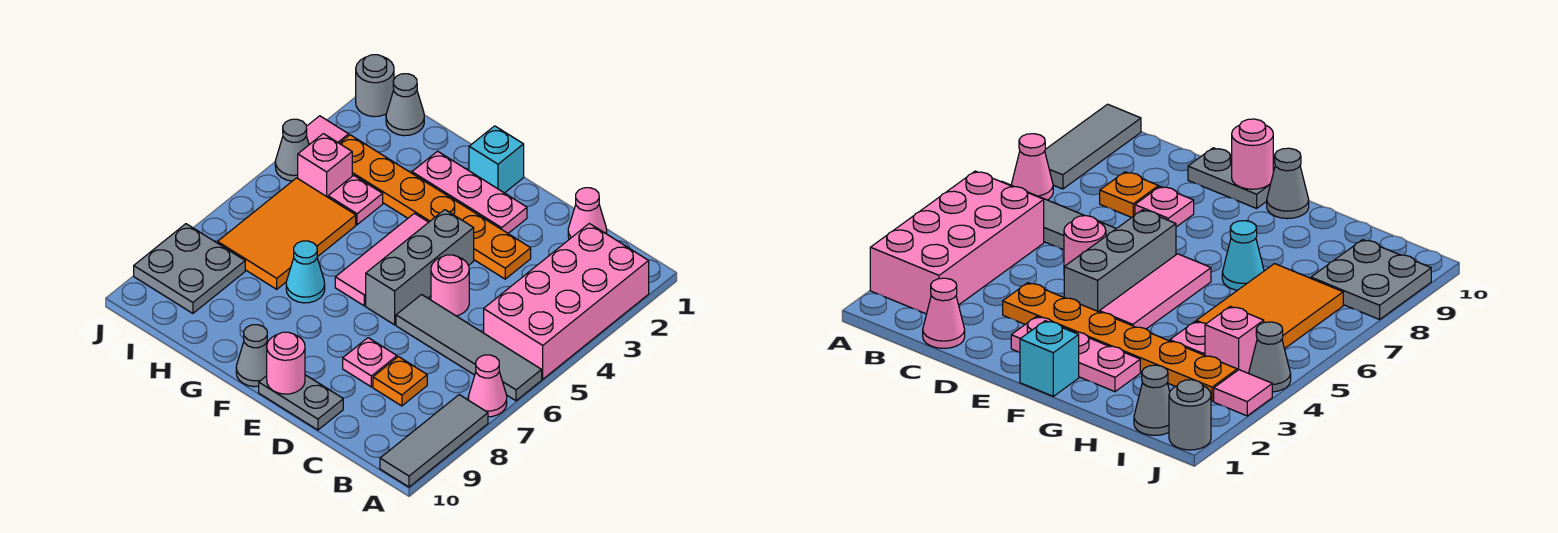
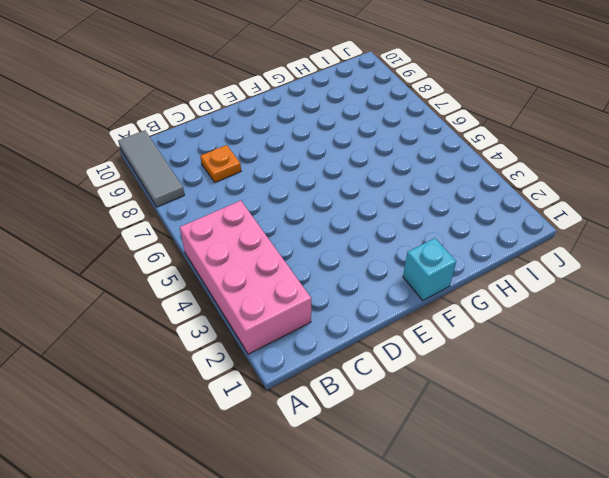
none -> grey 1x4 tile [396,295,542,401]
none -> pink 1x1 cone [468,355,507,417]
none -> pink 1x1 cone [568,188,607,239]

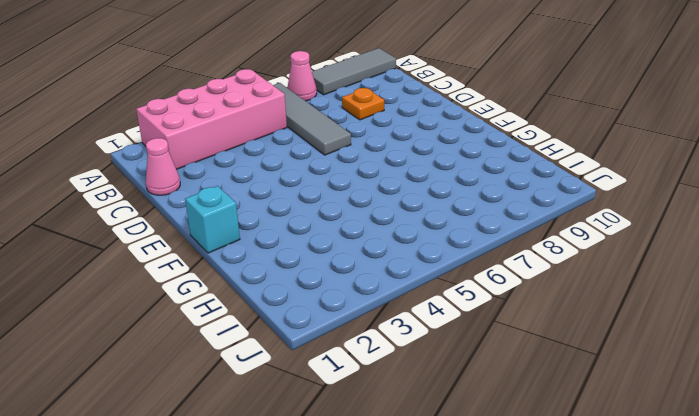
none -> orange 1x6 plate [340,135,531,279]
none -> pink 1x1 round brick [431,255,469,316]
none -> pink 1x1 plate [343,338,397,387]

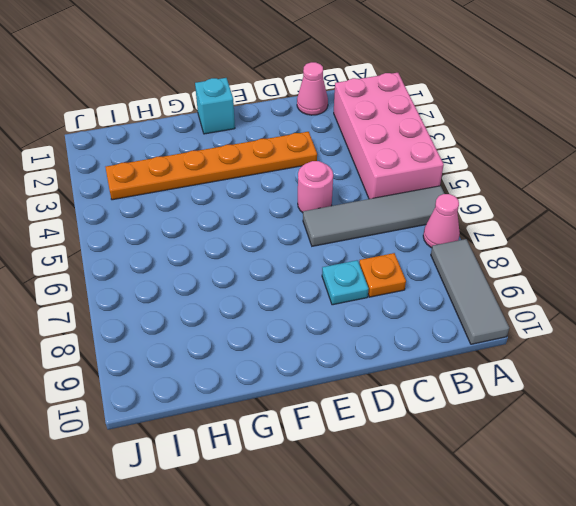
cyan 1x1 plate [322,260,368,305] -> pink 1x1 plate [343,338,397,387]
none -> grey 1x2 plate [259,375,343,430]
none -> pink 1x3 plate [412,151,527,233]
none -> grey 1x3 brick [366,210,474,325]

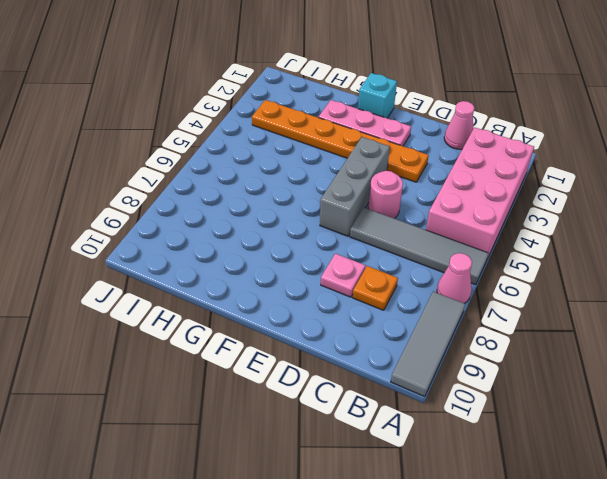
none -> grey 1x2 plate [259,375,343,430]
none -> pink 1x3 tile [335,213,429,306]
none -> grey 1x1 cone [236,325,268,387]

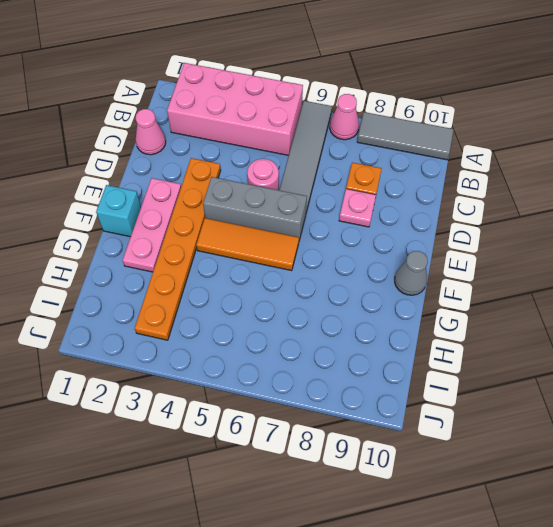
orange 1x3 tile [196,218,299,271] -> pink 1x3 tile [335,213,429,306]
none -> grey 1x2 plate [259,375,343,430]
none -> cyan 1x1 cone [286,241,325,303]
none -> pink 1x1 plate [328,175,383,225]

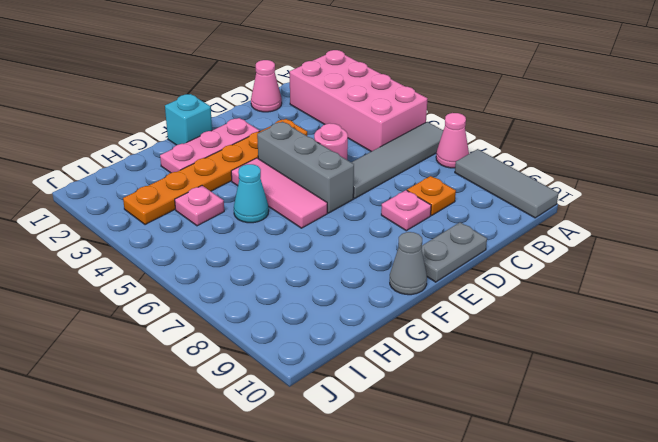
cyan 1x1 cone [234,164,269,223] -> cyan 1x1 cone moved to [286,241,325,303]
none -> orange 2x3 tile [218,178,356,289]
none -> grey 1x1 cone [386,74,424,136]
none -> pink 1x1 brick [298,134,352,197]

